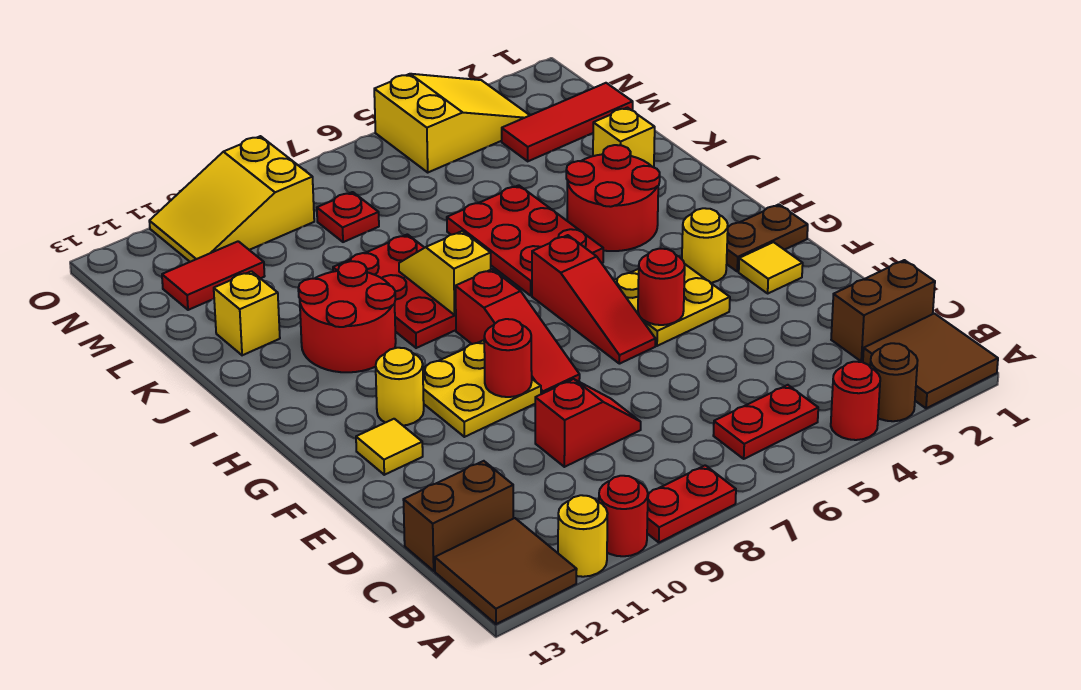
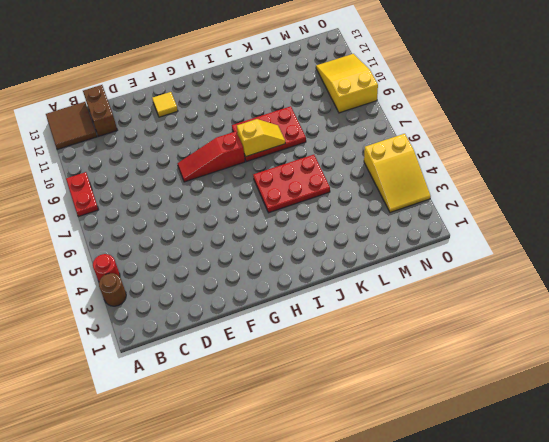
none -> brown 2x2 tile [863,313,998,408]
none -> red 1x1 round brick [599,476,648,556]
none -> yellow 1x1 round brick [558,495,608,577]
none -> red 1x2 plate [713,385,818,459]

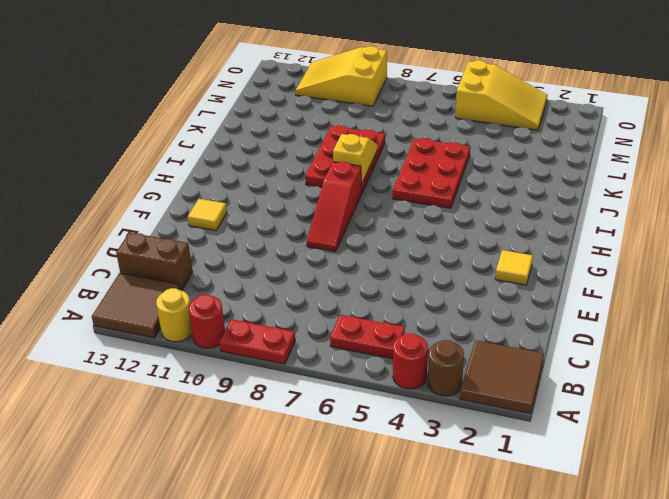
none -> brown 1x2 brick [831,260,935,361]
none -> red 1x2 slope [535,379,641,467]
none -> yellow 2x2 plate [614,264,730,346]
none -> red 1x3 slope [532,235,655,364]

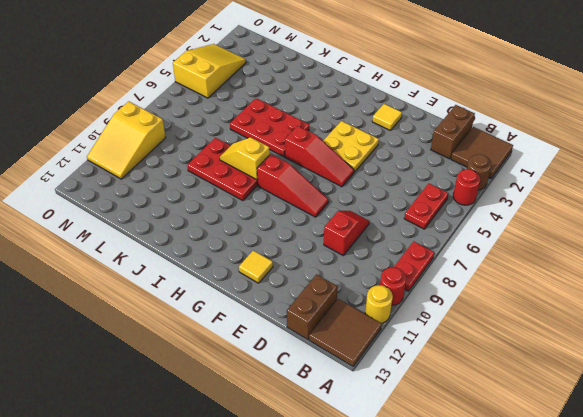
none -> yellow 2x2 plate [423,341,541,437]
none -> brown 1x2 plate [727,204,808,272]
none -> yellow 1x1 round brick [682,208,728,283]
none -> yellow 1x1 round brick [376,348,424,425]

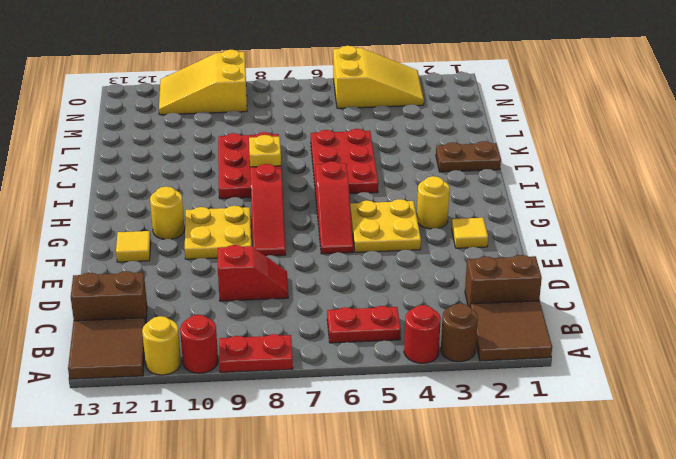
brown 1x2 plate [436,141,501,172] -> brown 1x2 plate moved to [727,204,808,272]
none -> red 2x2 round brick [566,145,660,251]
none -> red 2x2 round brick [298,261,396,372]
none -> yellow 1x1 brick [593,108,655,167]
none -> yellow 1x1 brick [214,271,280,355]

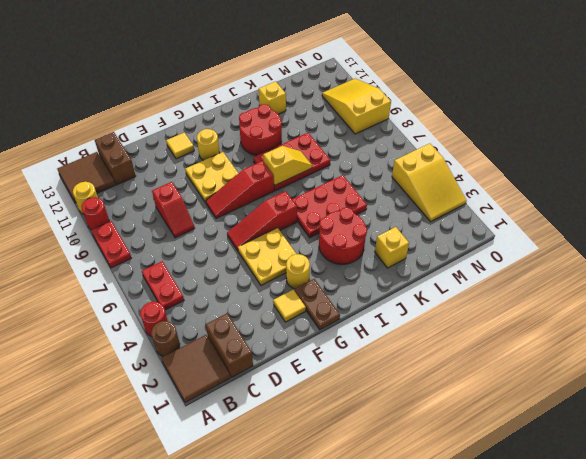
none -> red 1x3 tile [502,83,633,161]
none -> red 1x1 plate [317,192,379,242]
none -> red 1x2 tile [162,241,265,310]
none -> red 1x1 round brick [638,249,685,325]

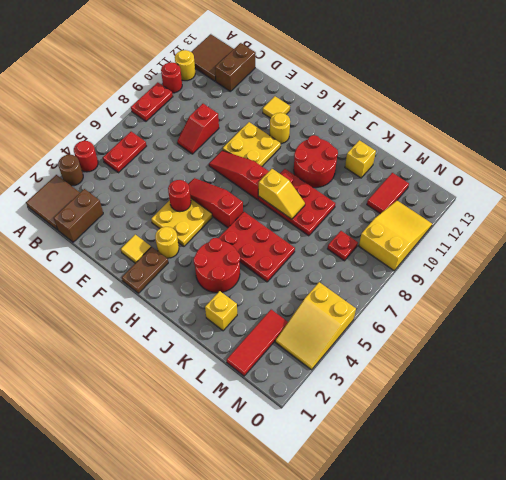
none -> red 1x1 round brick [484,319,532,397]

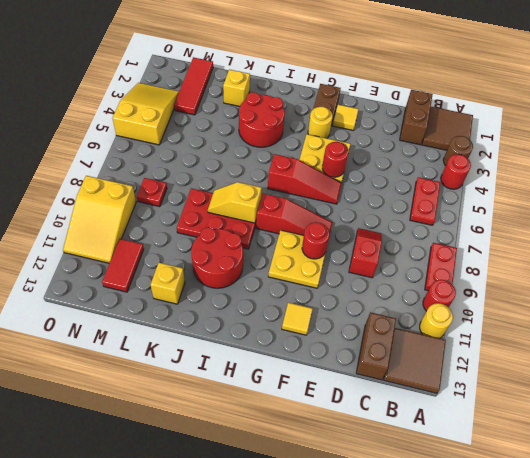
none -> yellow 1x1 round brick [376,348,424,425]
none -> red 2x3 plate [447,185,603,296]

